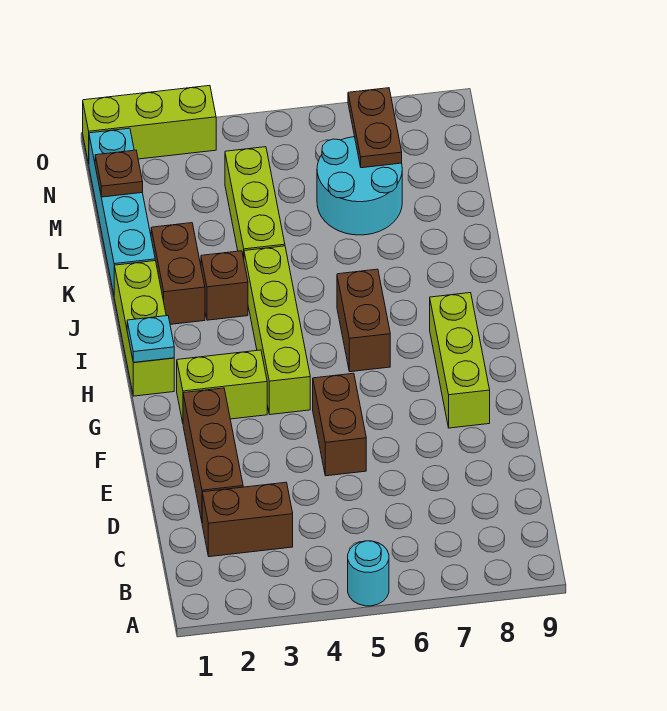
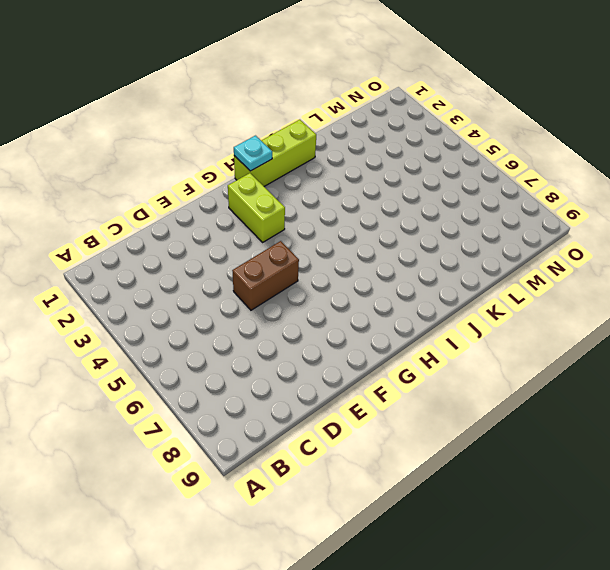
none -> cyan 1x1 round brick [348,541,389,606]
none -> brown 1x2 brick [202,482,293,557]
none -> brown 1x3 brick [183,388,243,521]

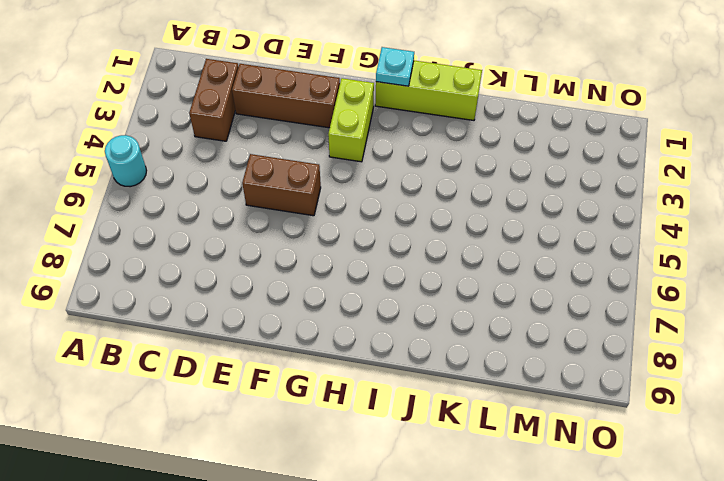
none -> lime 1x3 brick [430,293,490,428]
none -> lime 1x4 brick [244,246,310,415]
none -> brown 1x2 brick [337,269,390,372]

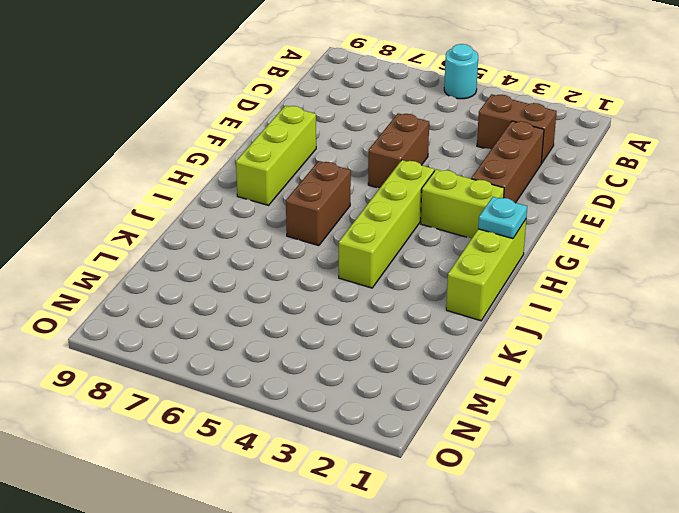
none -> brown 1x2 brick [151,223,205,324]
none -> brown 1x1 brick [201,251,248,320]
none -> cyan 1x4 brick [89,128,155,294]

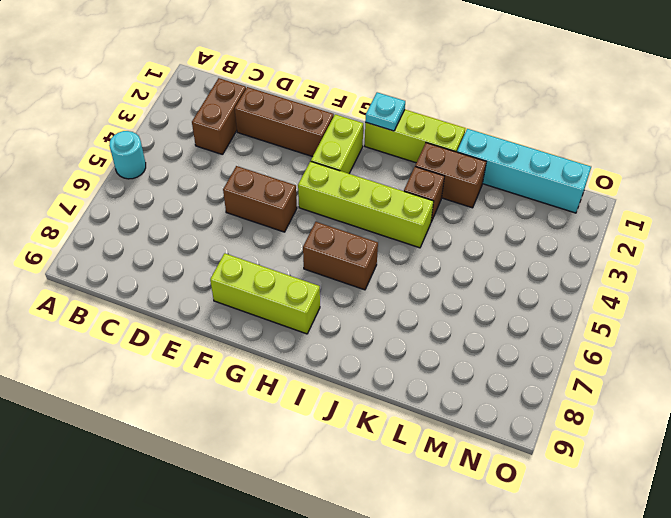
none -> lime 1x3 brick [225,147,285,258]
none -> cyan 2x2 round brick [317,137,402,235]
none -> lime 1x3 brick [83,86,216,164]

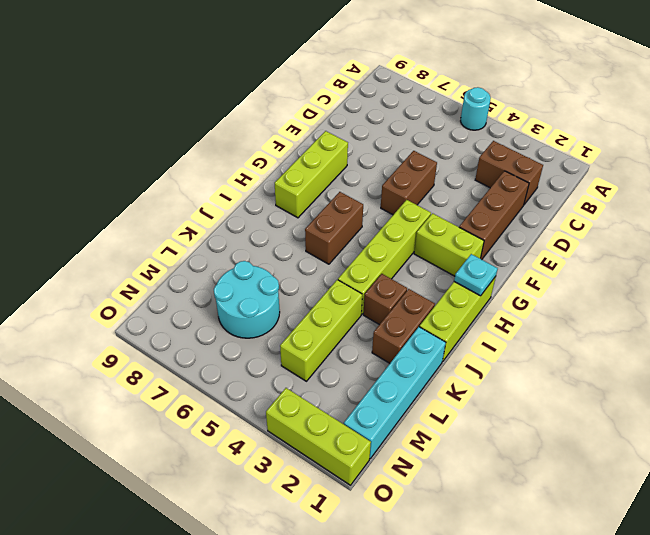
none -> brown 1x1 plate [95,150,143,197]
none -> brown 1x2 plate [348,88,402,168]

